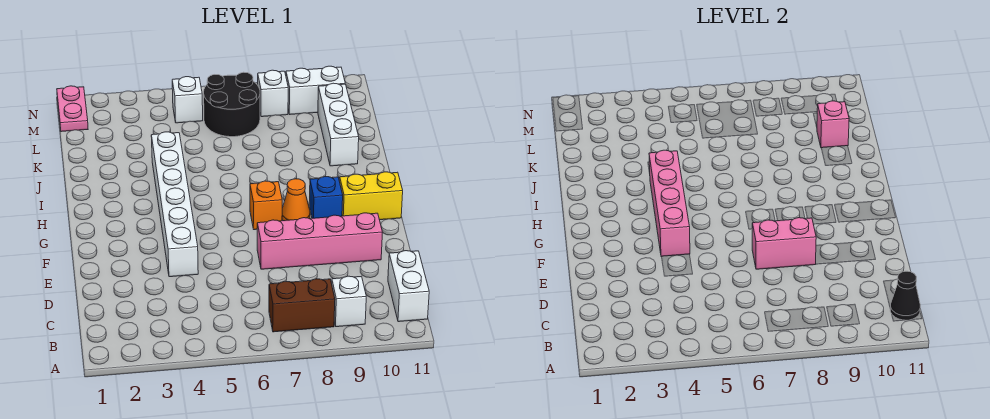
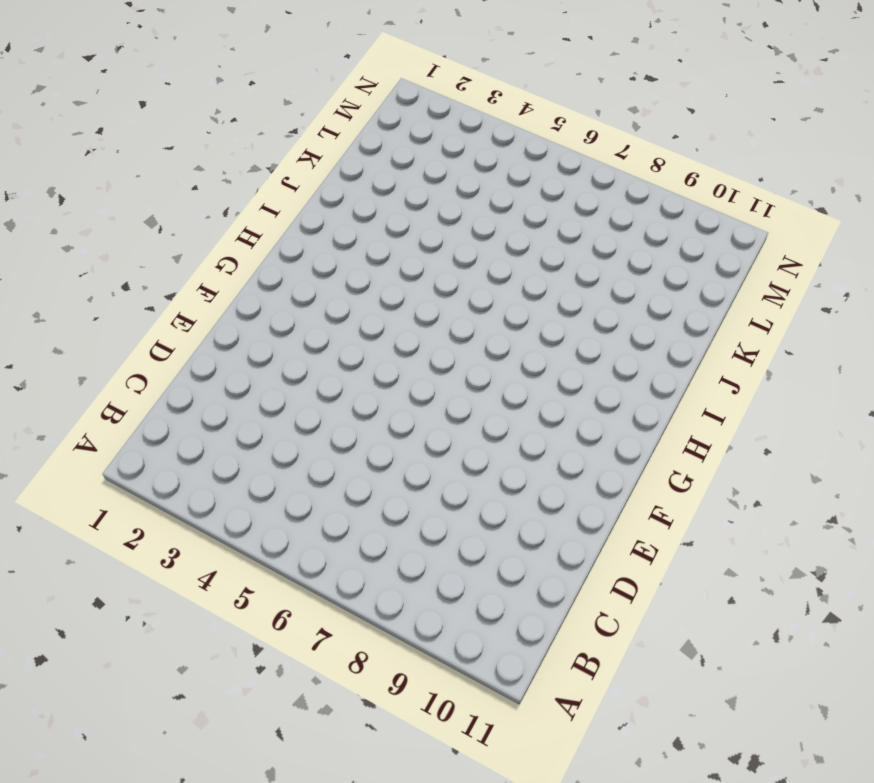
none -> brown 1x2 brick [269,279,335,332]
none -> white 1x1 brick [332,276,366,327]
none -> white 1x2 brick [388,251,429,322]

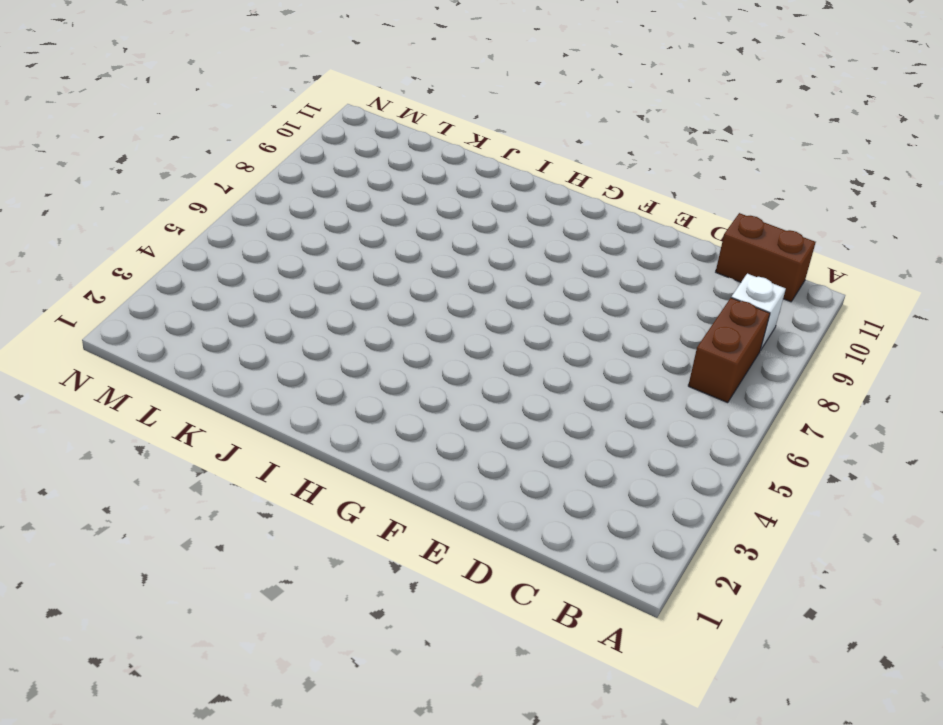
brown 1x2 brick [716,213,816,302] -> white 1x2 brick [388,251,429,322]
none -> white 1x6 brick [151,132,198,277]
none -> pink 1x4 brick [257,213,383,269]
none -> orange 1x1 brick [250,181,282,230]

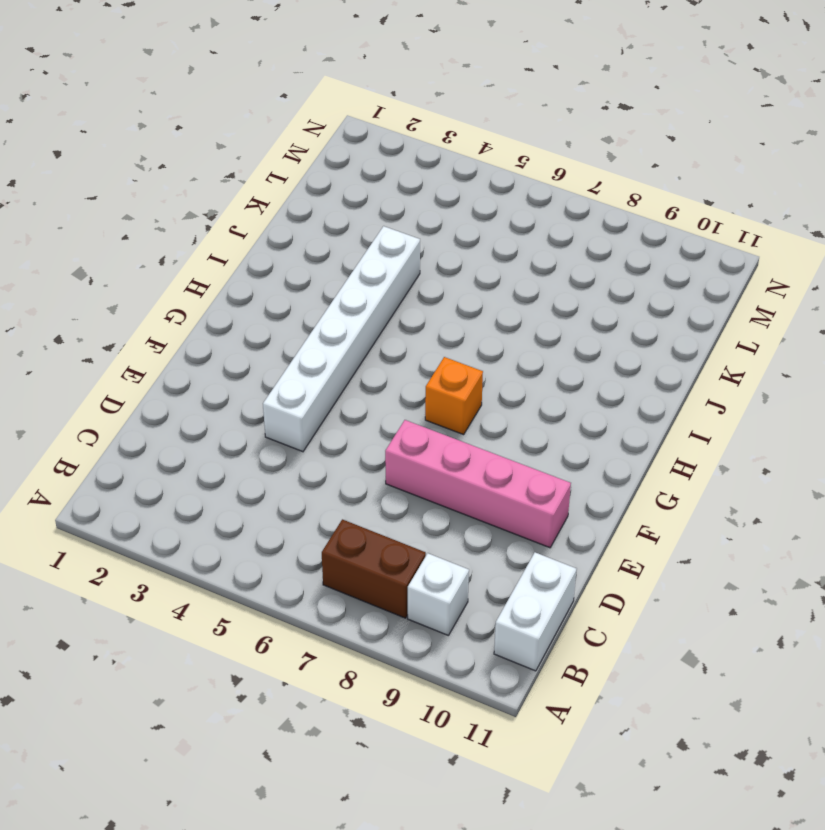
none -> orange 1x1 cone [282,179,310,221]
none -> blue 1x1 brick [309,176,343,218]
none -> yellow 1x2 brick [340,172,403,220]

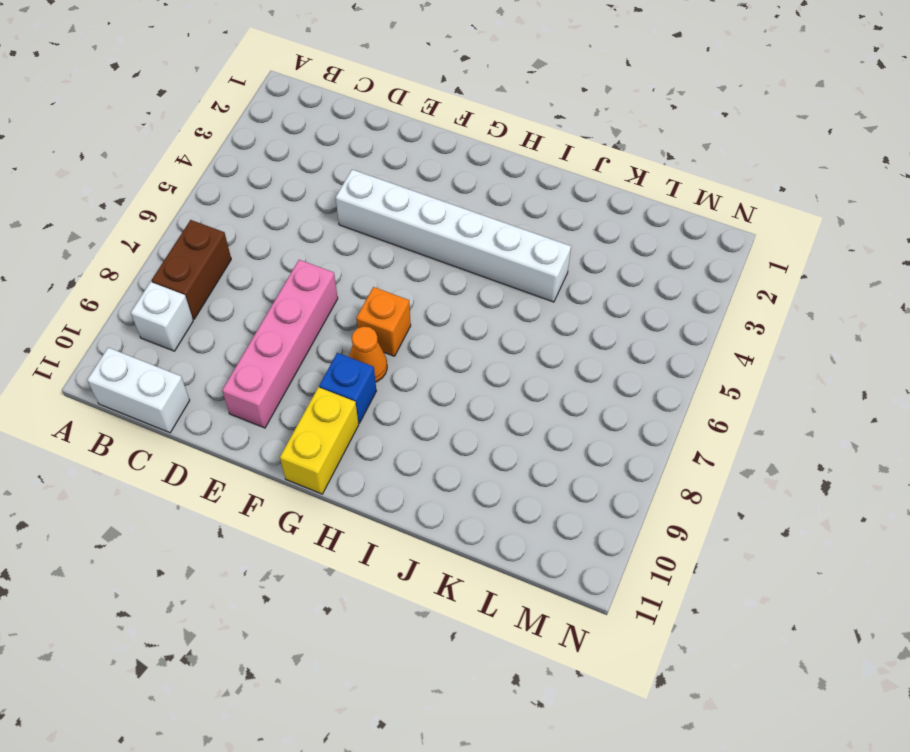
none -> white 1x3 brick [318,83,359,166]
none -> black 2x2 round brick [204,72,260,137]
none -> pink 1x2 plate [57,86,88,132]

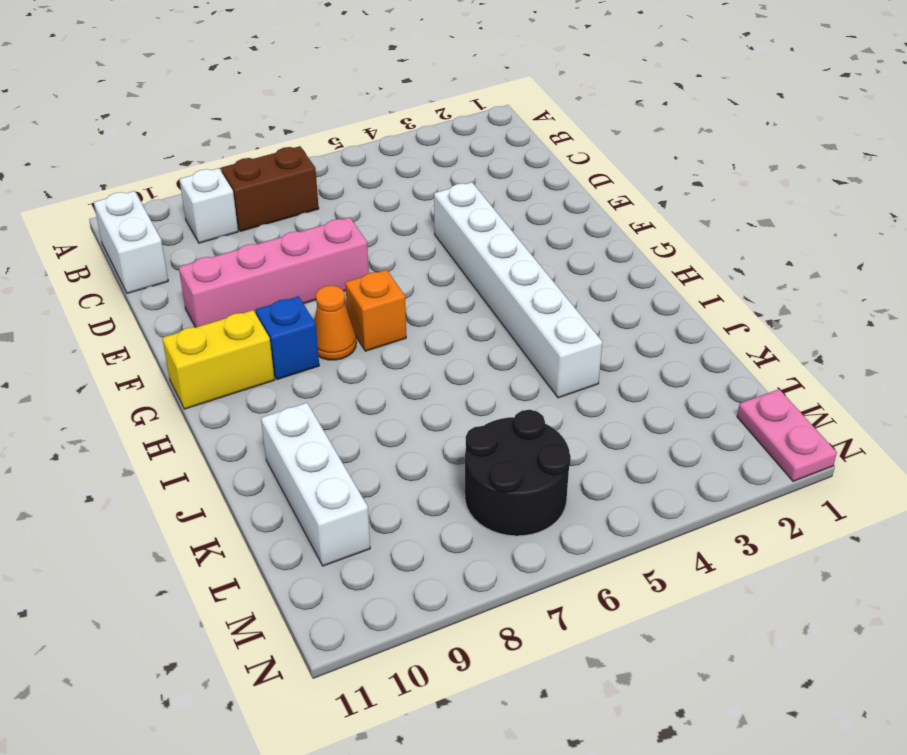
none -> white 1x1 brick [172,77,203,123]
none -> white 1x1 brick [258,70,288,117]
none -> white 1x2 brick [286,66,345,114]

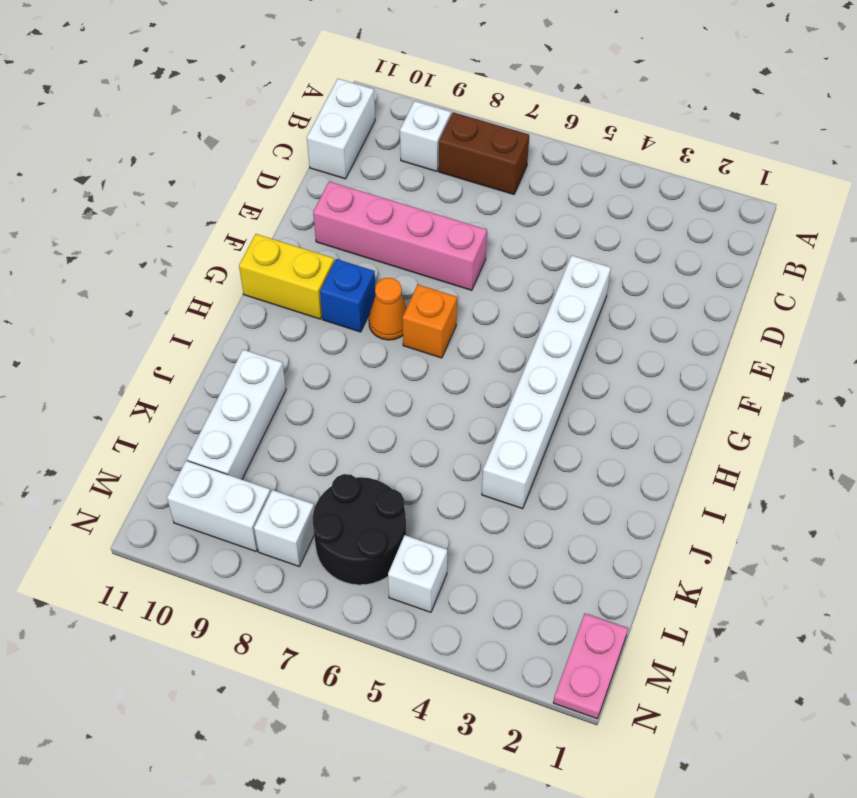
none -> black 1x1 cone [890,271,920,320]
none -> pink 1x2 brick [752,218,816,269]
none -> pink 1x4 brick [649,150,690,257]

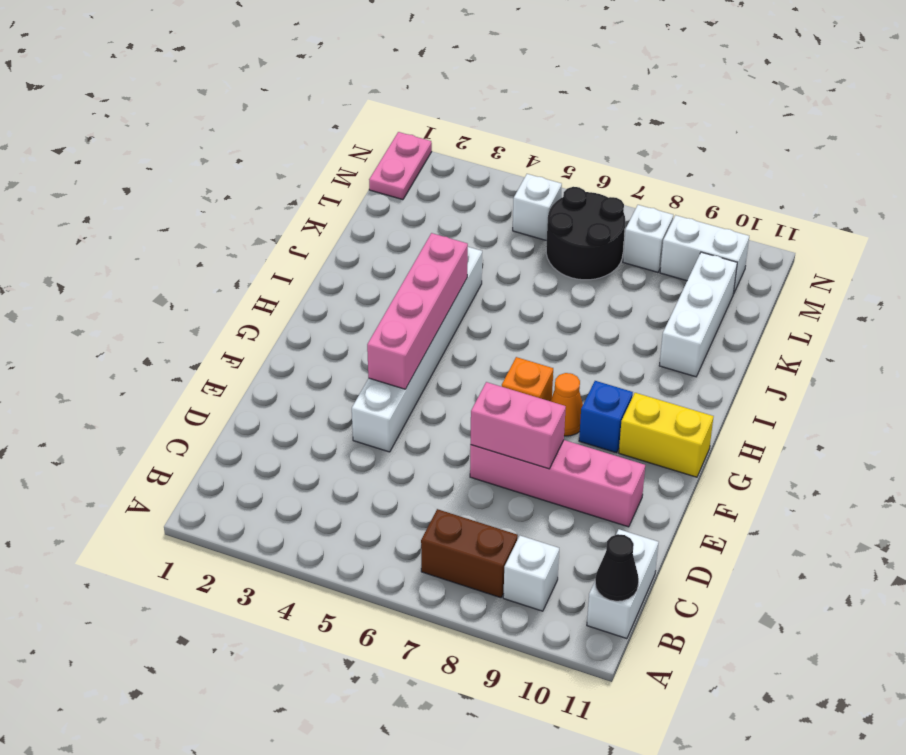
none -> pink 1x1 brick [817,101,849,148]

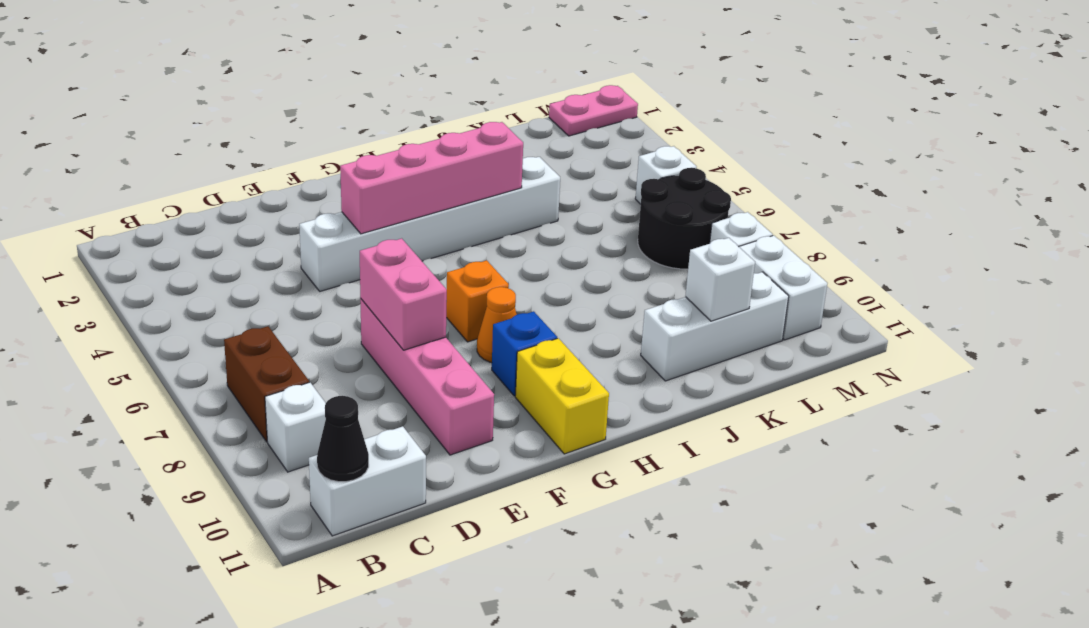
white 1x1 brick [685,238,755,321] -> pink 1x1 brick [817,101,849,148]

